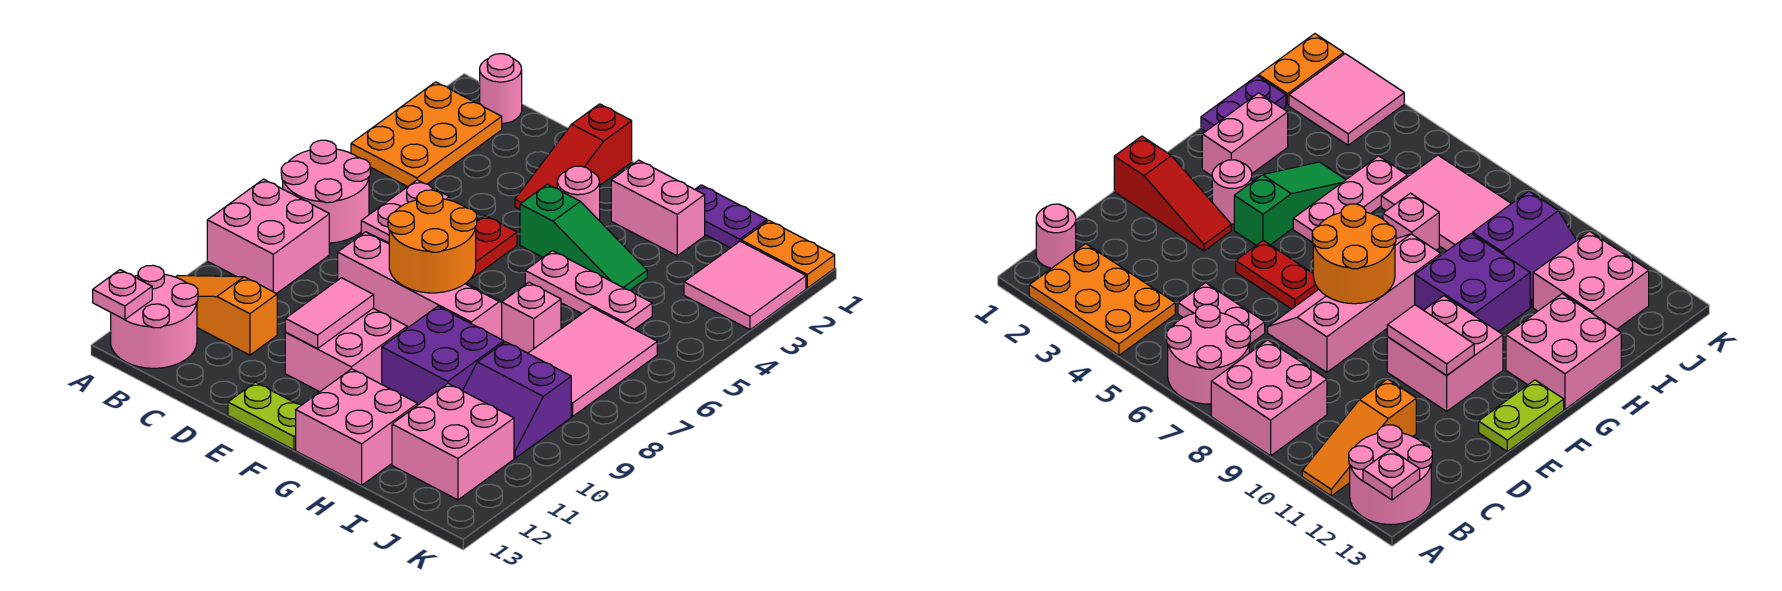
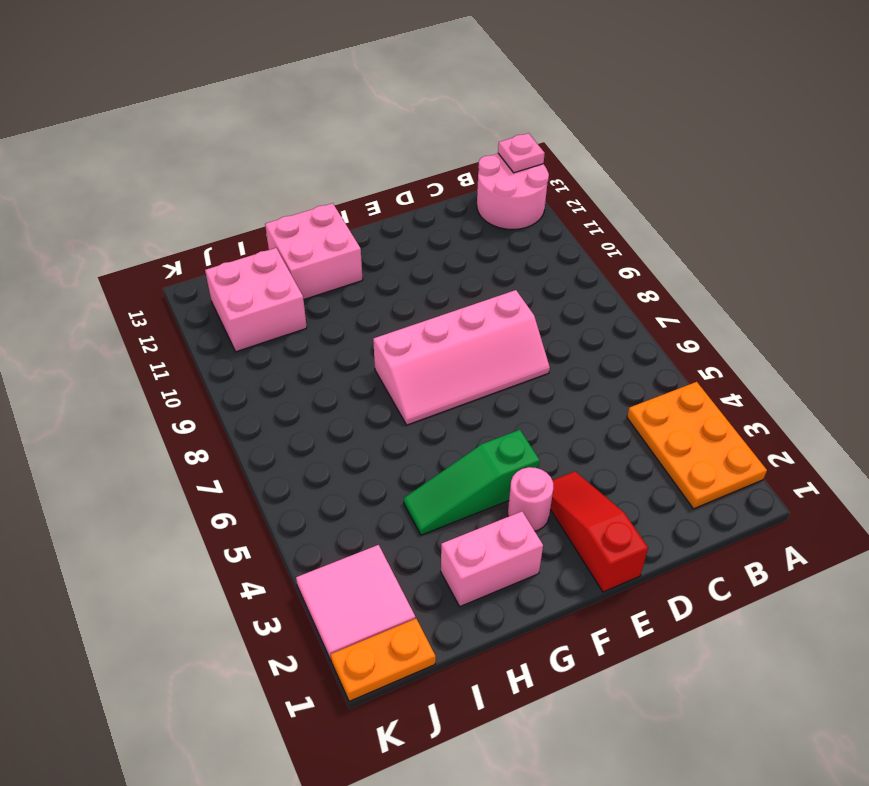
none -> pink 2x2 round brick [281,140,370,243]
none -> pink 2x2 brick [207,179,329,294]
none -> orange 1x3 slope [176,275,277,355]

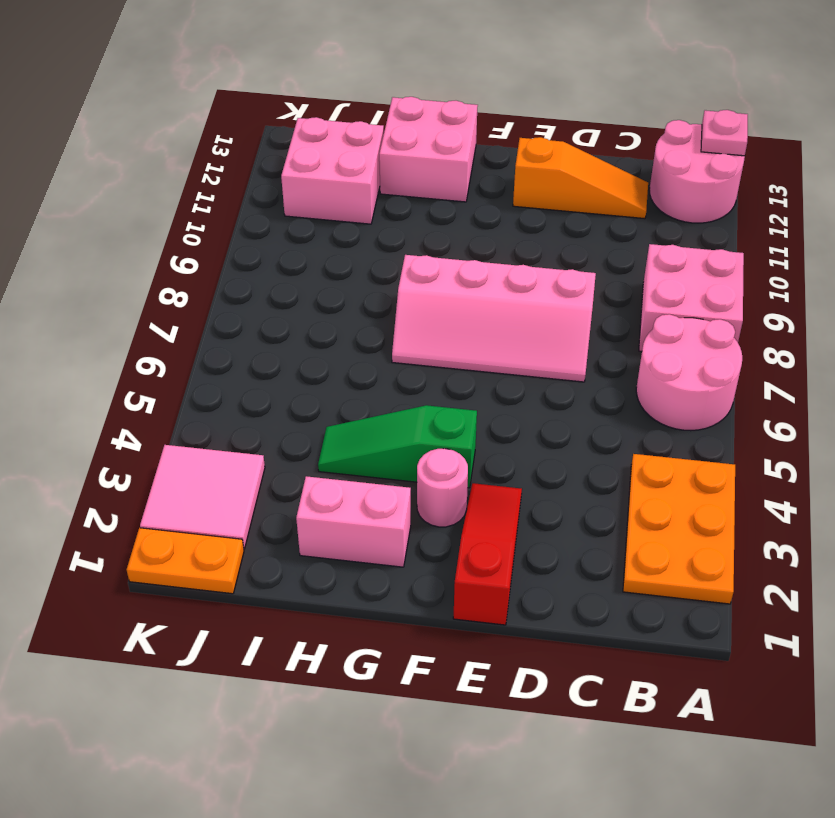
orange 1x3 slope [513,137,648,219] -> orange 1x3 slope moved to [176,275,277,355]
none -> pink 1x1 round brick [480,54,522,123]
none -> pink 1x2 plate [361,180,449,243]
none -> red 1x2 plate [471,215,517,279]

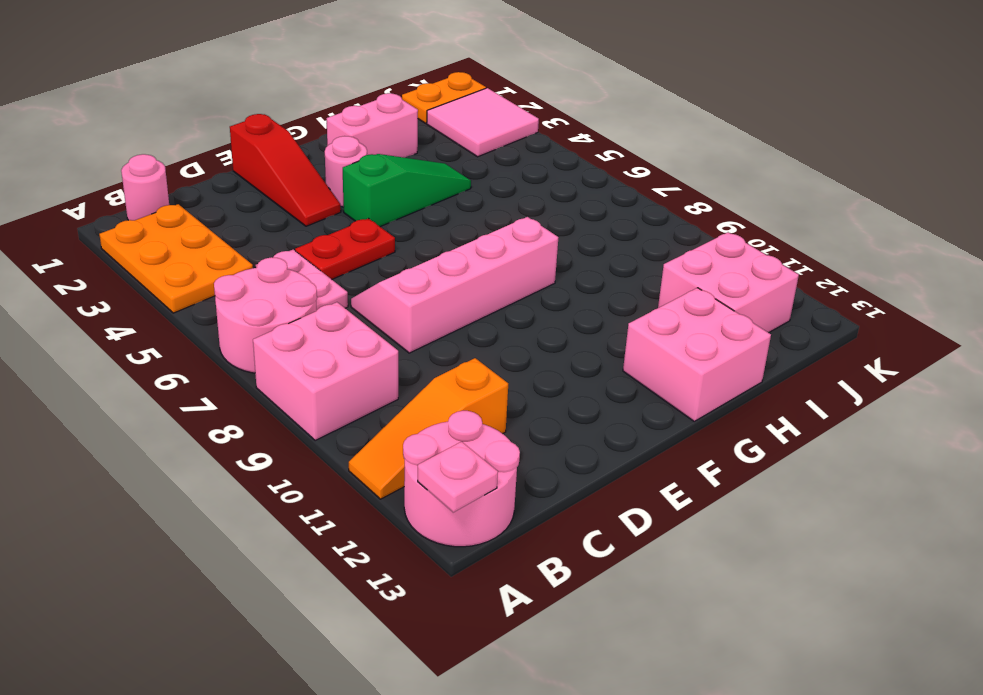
red 1x2 plate [295,218,395,279] -> red 1x2 plate turned to [471,215,517,279]
none -> pink 2x2 brick [285,308,407,392]
none -> lime 1x2 plate [228,382,301,450]
none -> pink 1x3 plate [525,251,652,329]

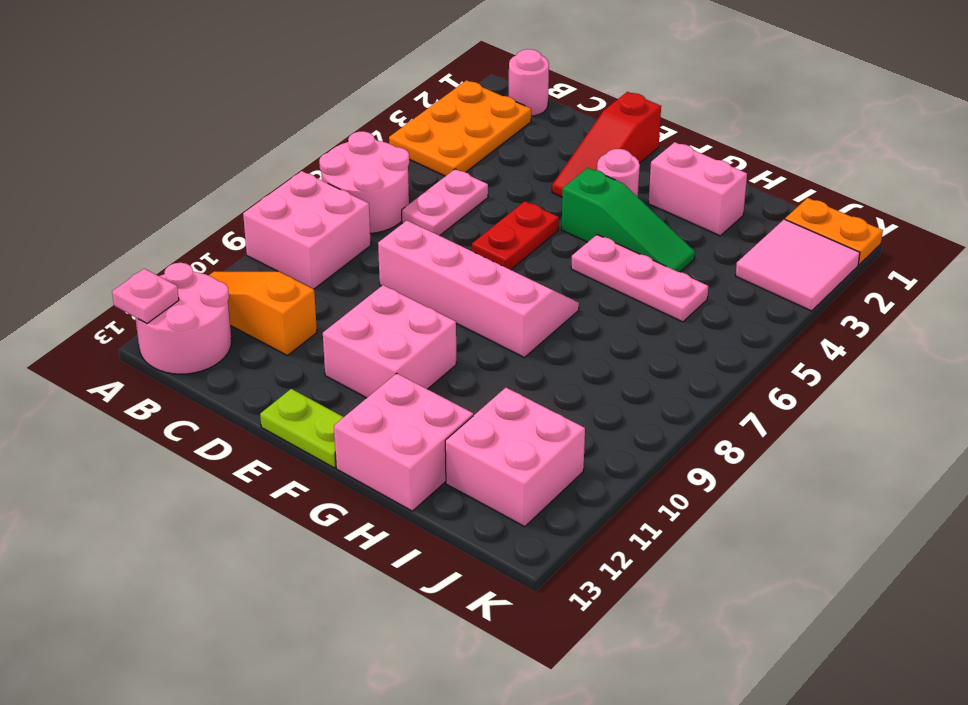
none -> purple 2x2 brick [382,306,504,405]
none -> purple 1x2 plate [695,185,767,248]
none -> pink 1x1 brick [502,282,561,353]

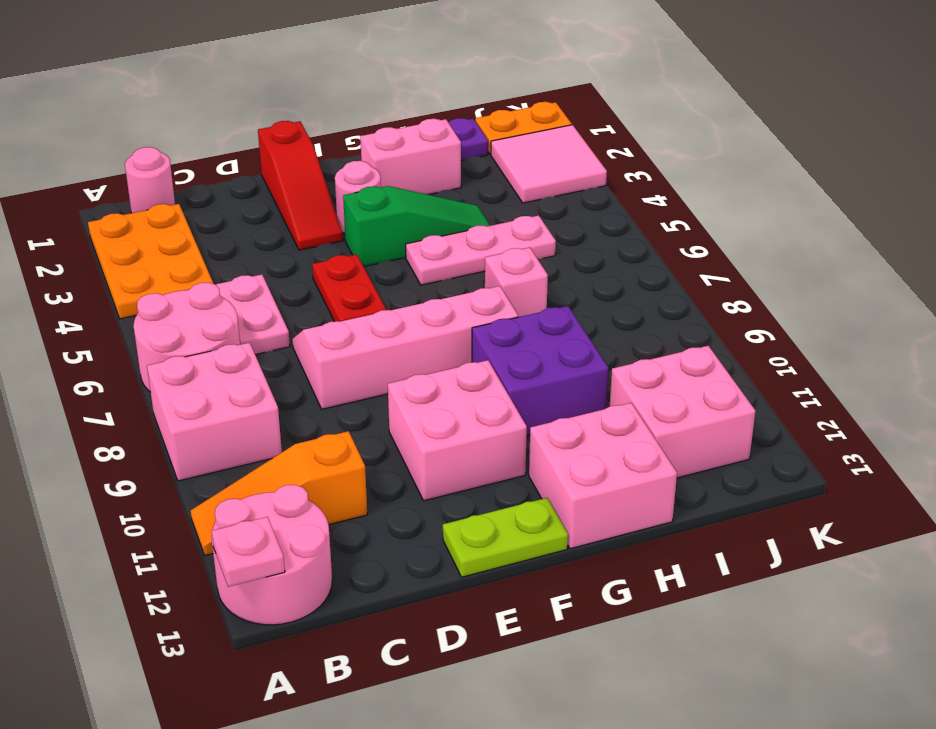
none -> pink 2x3 tile [528,307,657,416]
none -> purple 2x2 slope [463,342,571,458]
none -> orange 2x2 round brick [388,190,477,293]

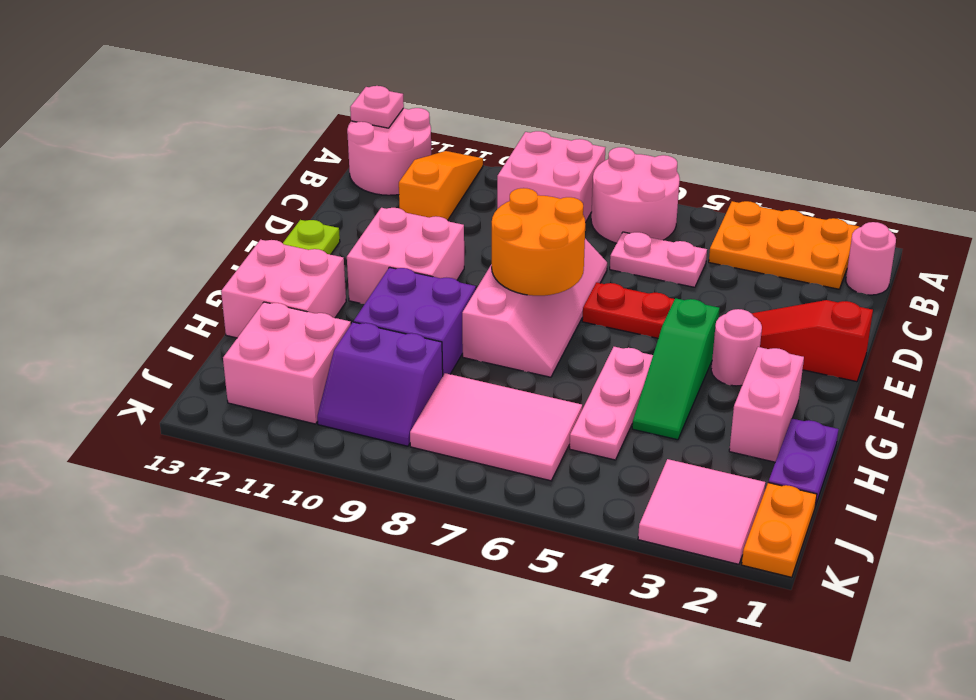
purple 2x2 slope [317,322,443,446] -> purple 2x2 slope turned to [463,342,571,458]
none -> pink 1x1 brick [502,282,561,353]
none -> pink 1x2 tile [285,278,374,349]

